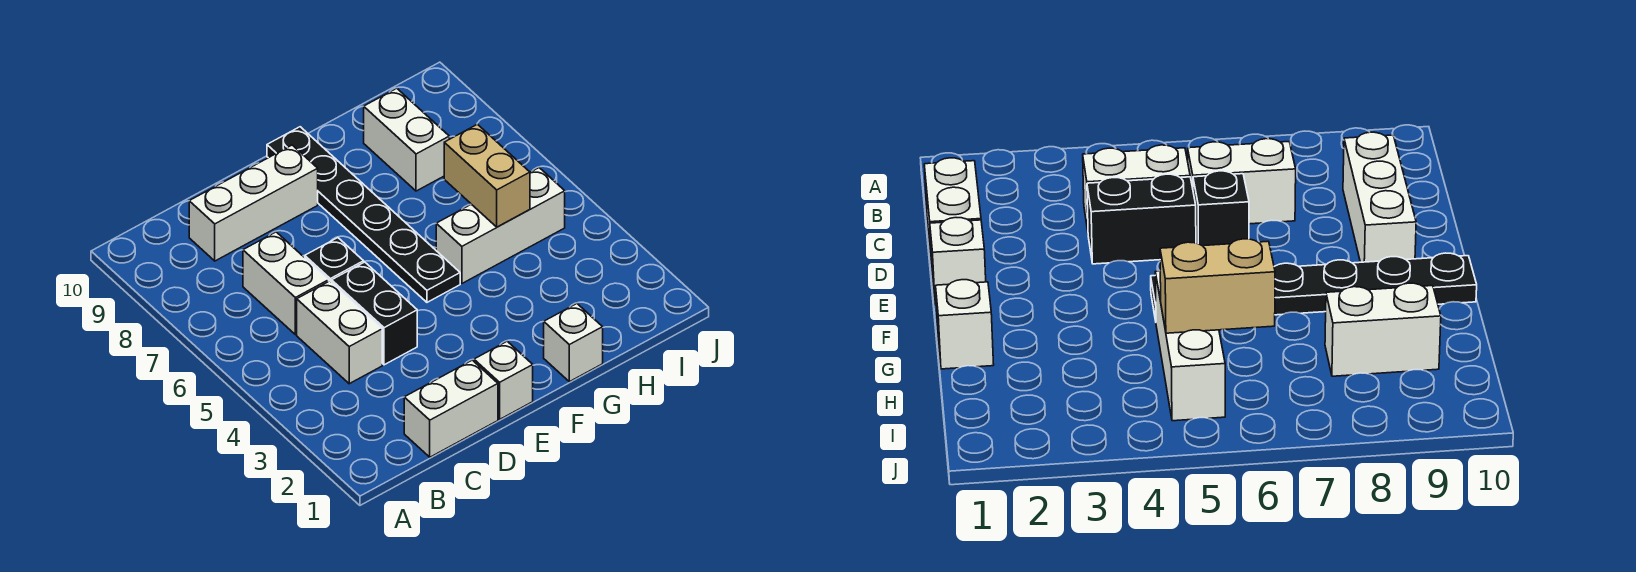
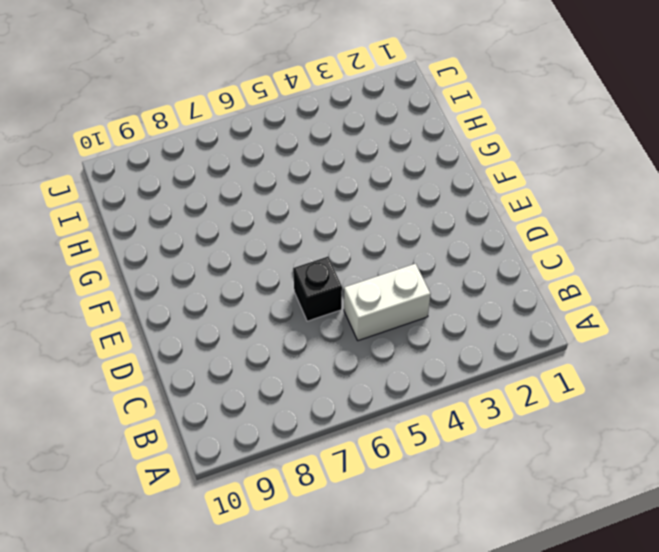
none -> white 1x2 brick [404,360,498,457]
none -> white 1x2 brick [243,232,329,335]
none -> white 1x3 brick [189,145,318,261]

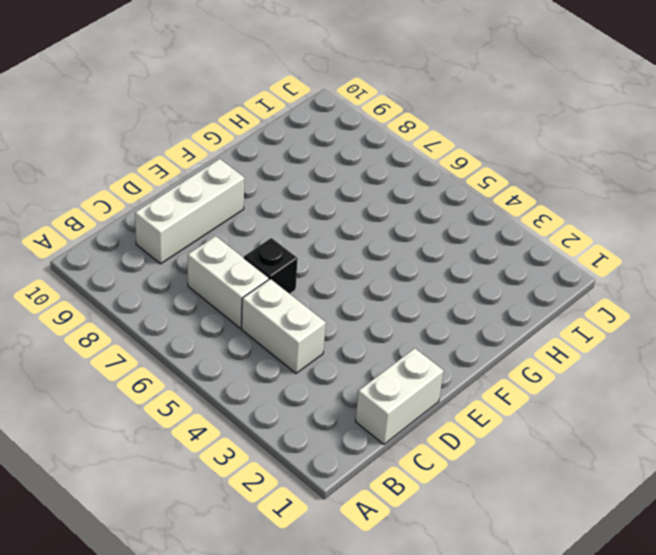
none -> black 1x2 brick [332,262,417,365]
none -> white 1x1 brick [474,341,533,419]
none -> black 1x6 plate [267,127,460,302]

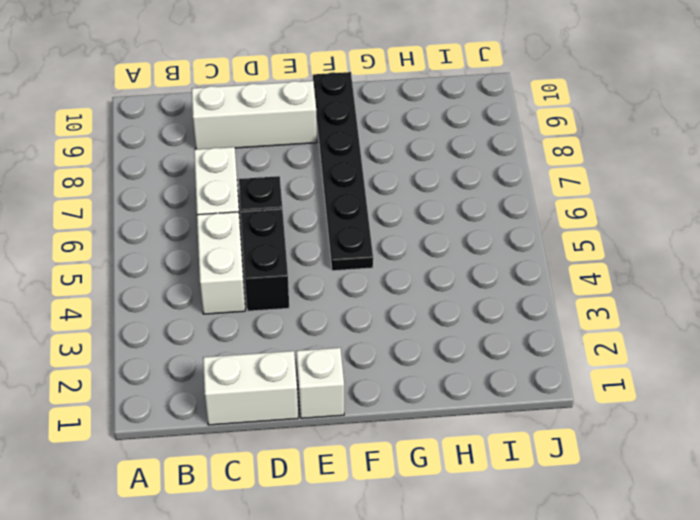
none -> white 1x1 brick [544,304,603,382]
none -> white 1x3 brick [436,168,565,283]
none -> white 1x2 brick [364,88,449,191]

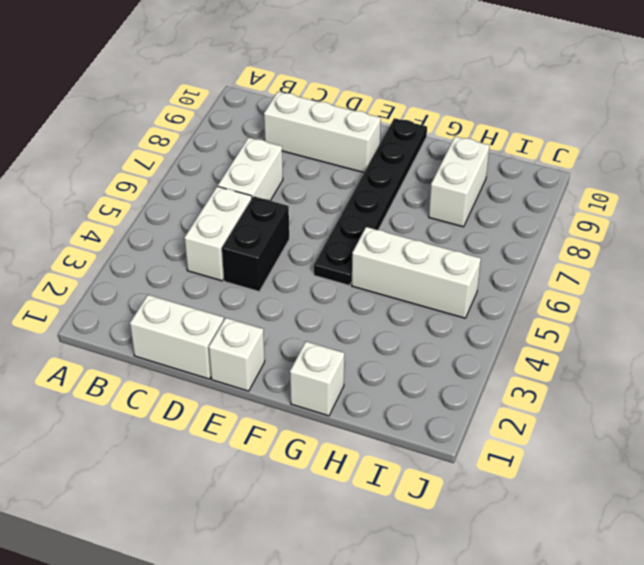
none -> black 1x1 brick [305,238,364,282]
none -> tan 1x2 brick [444,124,530,227]

